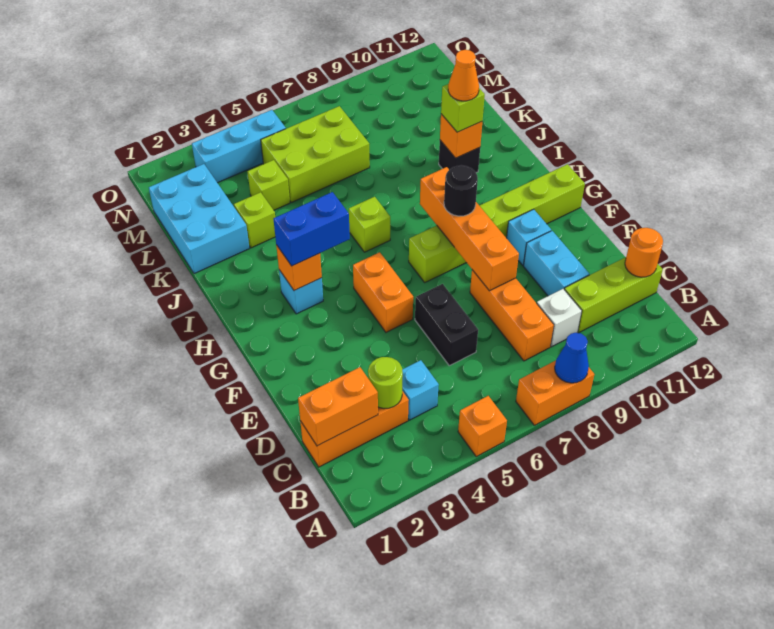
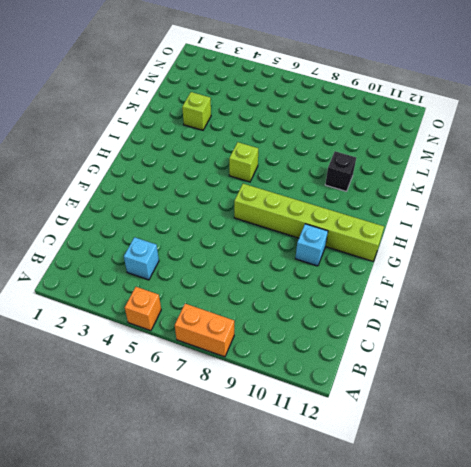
none -> orange 1x3 brick [300,391,409,467]
none -> orange 1x3 brick [470,270,554,361]
none -> white 1x1 brick [537,289,582,347]
none -> lime 1x3 brick [564,257,663,333]

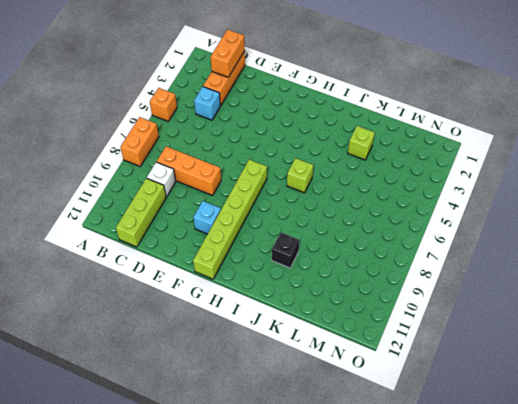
none -> black 1x2 brick [415,284,478,366]
none -> cyan 1x2 brick [524,231,589,296]
none -> orange 1x2 brick [353,252,413,332]
none -> cyan 1x1 brick [279,270,323,314]

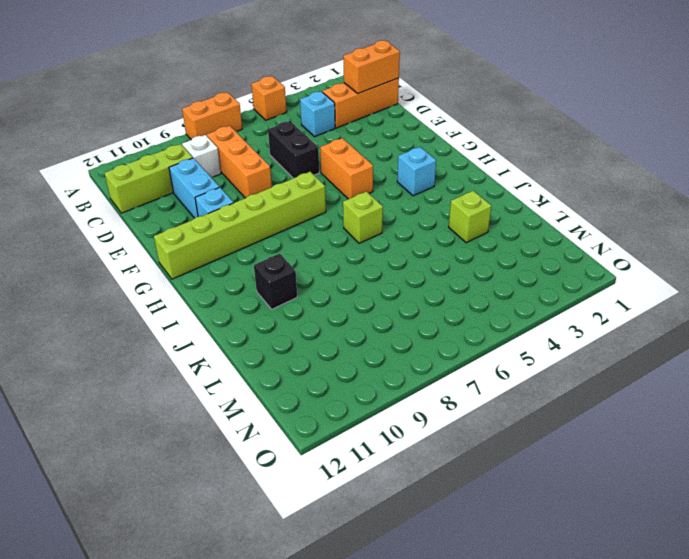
none -> cyan 2x3 brick [149,164,250,274]
none -> lime 1x1 brick [248,160,290,210]
none -> lime 2x3 brick [261,106,370,202]
none -> cyan 1x3 brick [192,110,286,183]

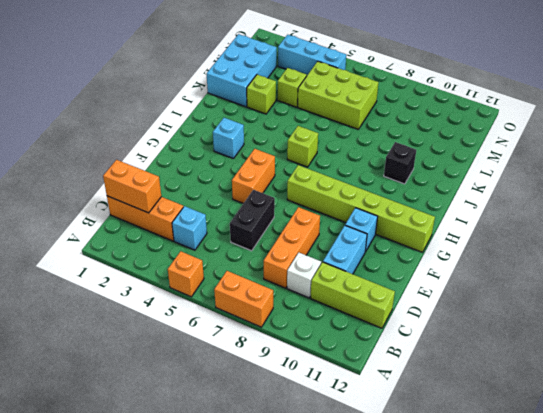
none -> blue 1x1 cone [555,333,589,383]
none -> lime 1x1 round brick [368,357,403,409]
none -> orange 1x1 round brick [625,228,663,277]
none -> orange 1x4 brick [420,167,519,291]

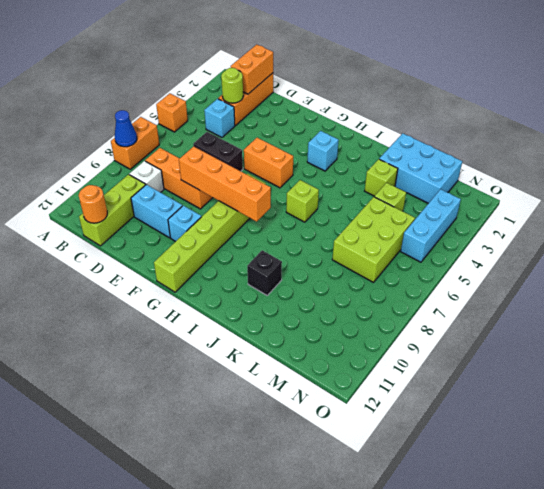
none -> orange 1x1 brick [276,245,322,291]
none -> orange 1x1 brick [440,114,482,158]
none -> black 1x1 round brick [444,165,478,216]
none -> blue 1x2 brick [274,192,350,266]

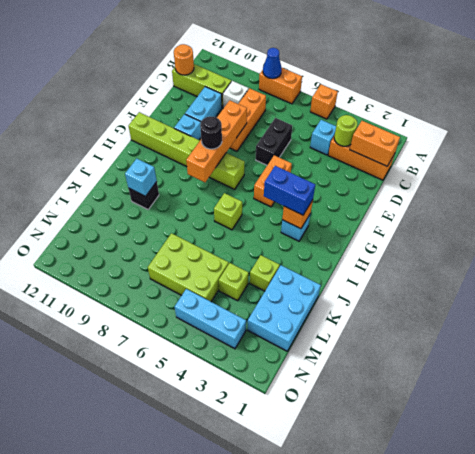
cyan 1x1 brick [125,159,157,196] -> orange 1x1 brick [440,114,482,158]
none -> lime 1x1 brick [441,84,485,132]
none -> orange 1x1 cone [448,50,479,101]

